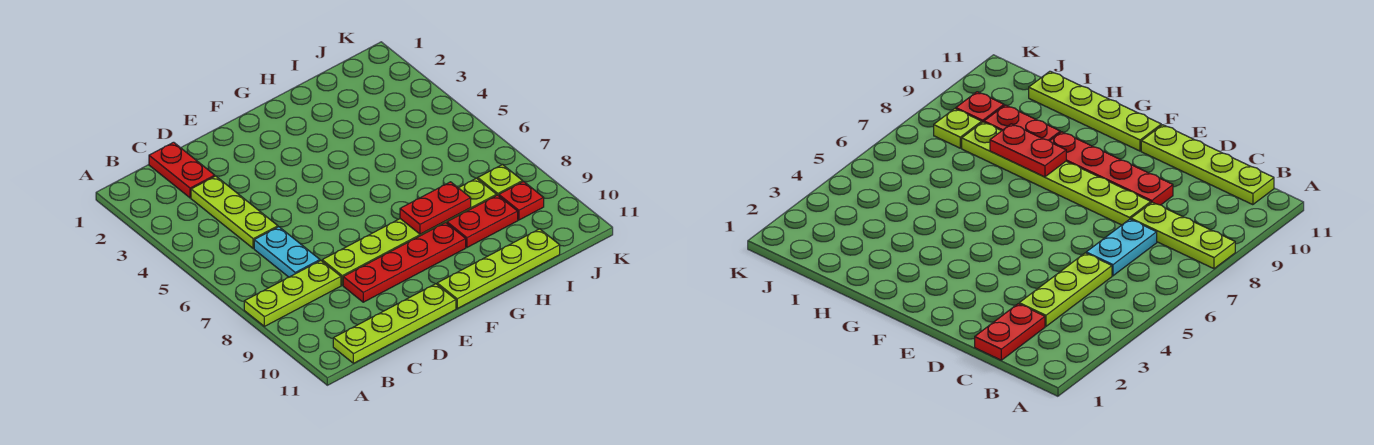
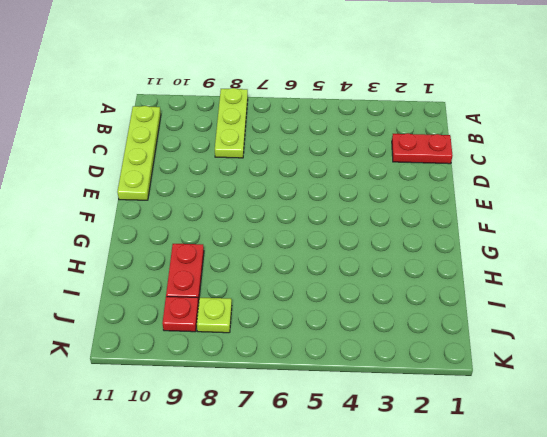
none -> lime 1x3 plate [191,176,278,248]
none -> cyan 1x2 plate [254,227,320,277]
none -> lime 1x6 plate [322,178,497,285]

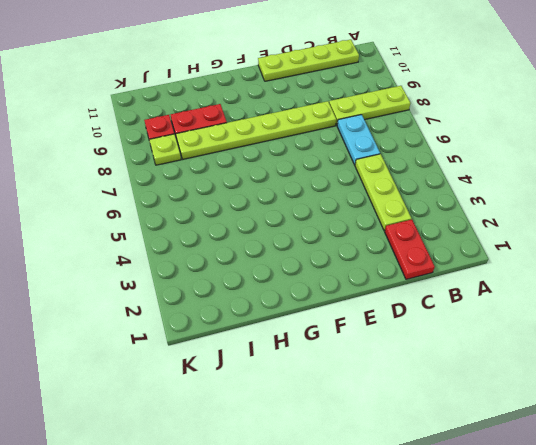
none -> red 1x4 plate [343,223,466,302]
none -> lime 1x4 plate [437,229,560,309]
none -> red 1x2 plate [400,182,471,234]

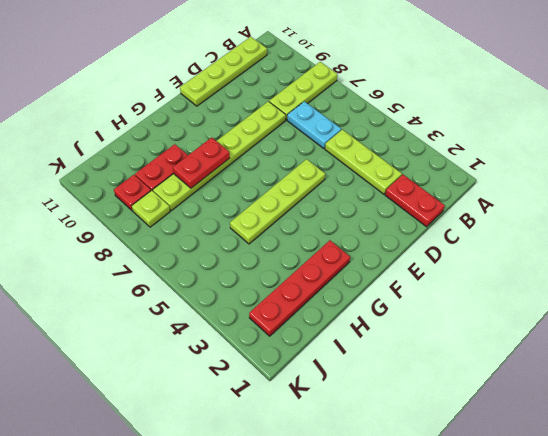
lime 1x4 plate [230,159,325,244] -> lime 1x4 plate moved to [437,229,560,309]
red 1x4 plate [249,240,350,336] -> red 1x4 plate moved to [343,223,466,302]

